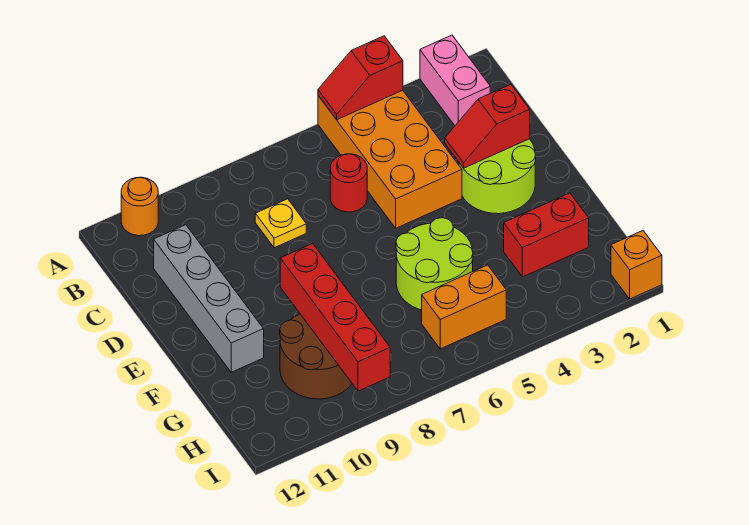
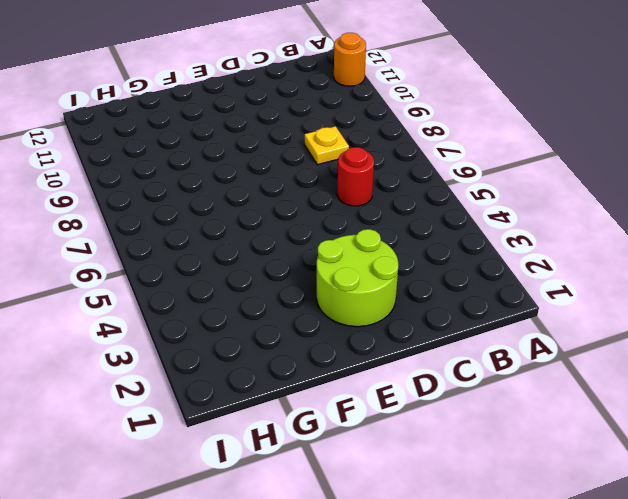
none -> pink 1x2 brick [420,35,490,125]
none -> orange 2x4 brick [318,90,462,228]
none -> grey 1x4 brick [154,225,264,372]

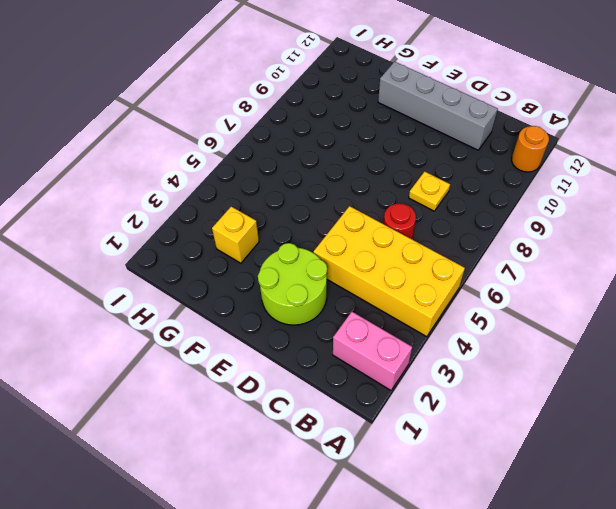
yellow 2x4 brick [314,206,465,337] -> orange 2x4 brick [318,90,462,228]
yellow 1x1 brick [212,207,259,263] -> red 1x2 brick [504,193,589,277]
none -> lime 2x2 round brick [396,218,473,310]
none -> brown 2x2 round brick [280,314,352,399]
none -> orange 1x2 brick [422,265,506,349]

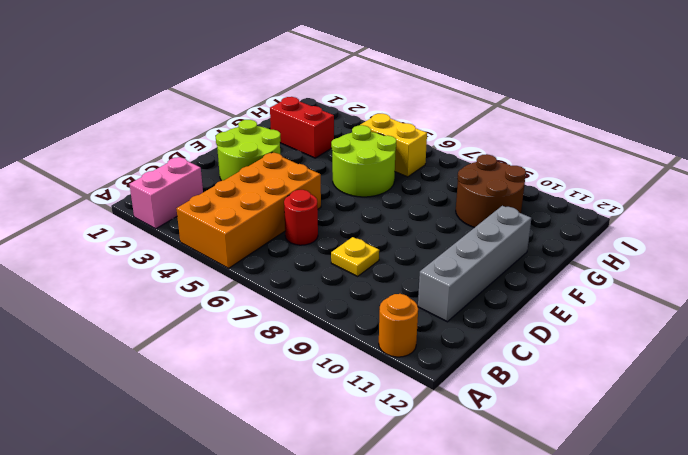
yellow 1x2 brick [360,114,427,177] -> orange 1x2 brick [422,265,506,349]
none -> orange 1x1 brick [611,231,662,299]
none -> red 1x2 slope [318,36,403,120]
none -> red 1x2 slope [445,84,530,168]

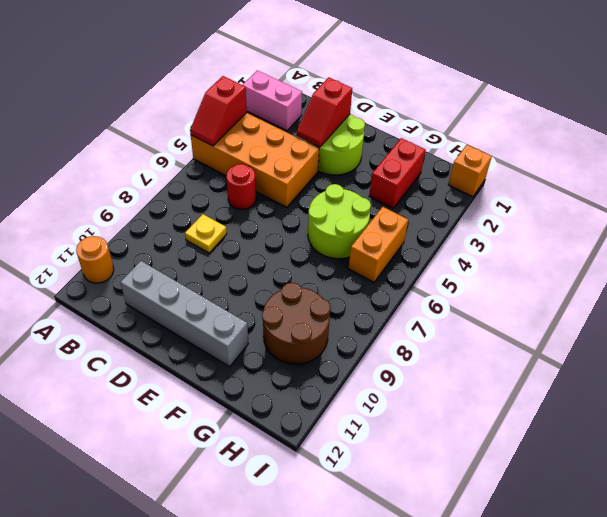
none -> red 1x4 brick [280,244,390,391]

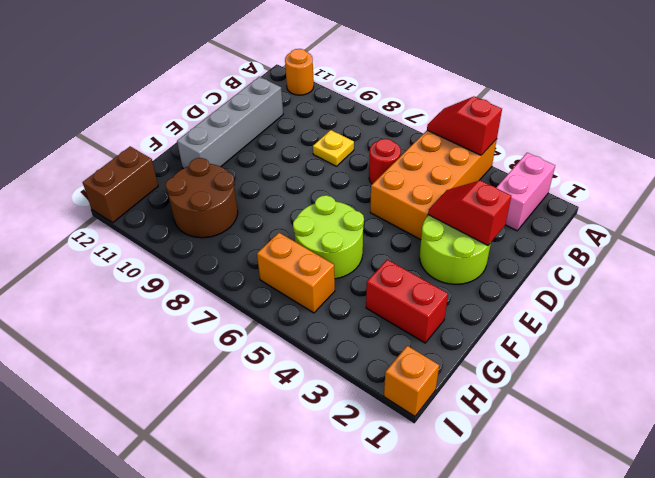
brown 1x2 brick [83,146,158,223] -> none
none -> red 1x4 brick [280,244,390,391]

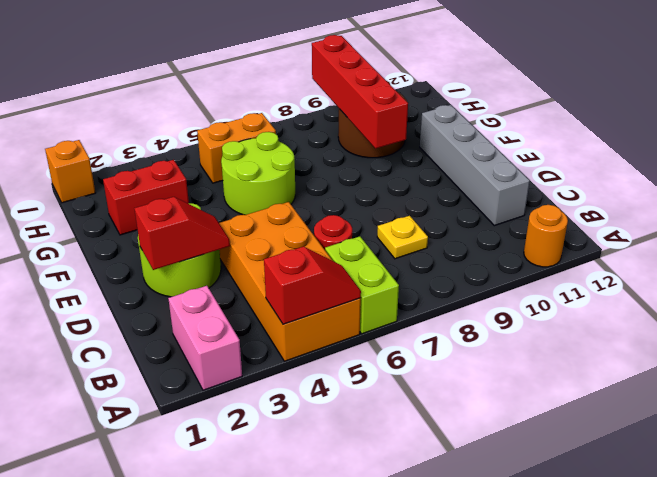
lime 1x2 brick [325,236,399,334] -> none

